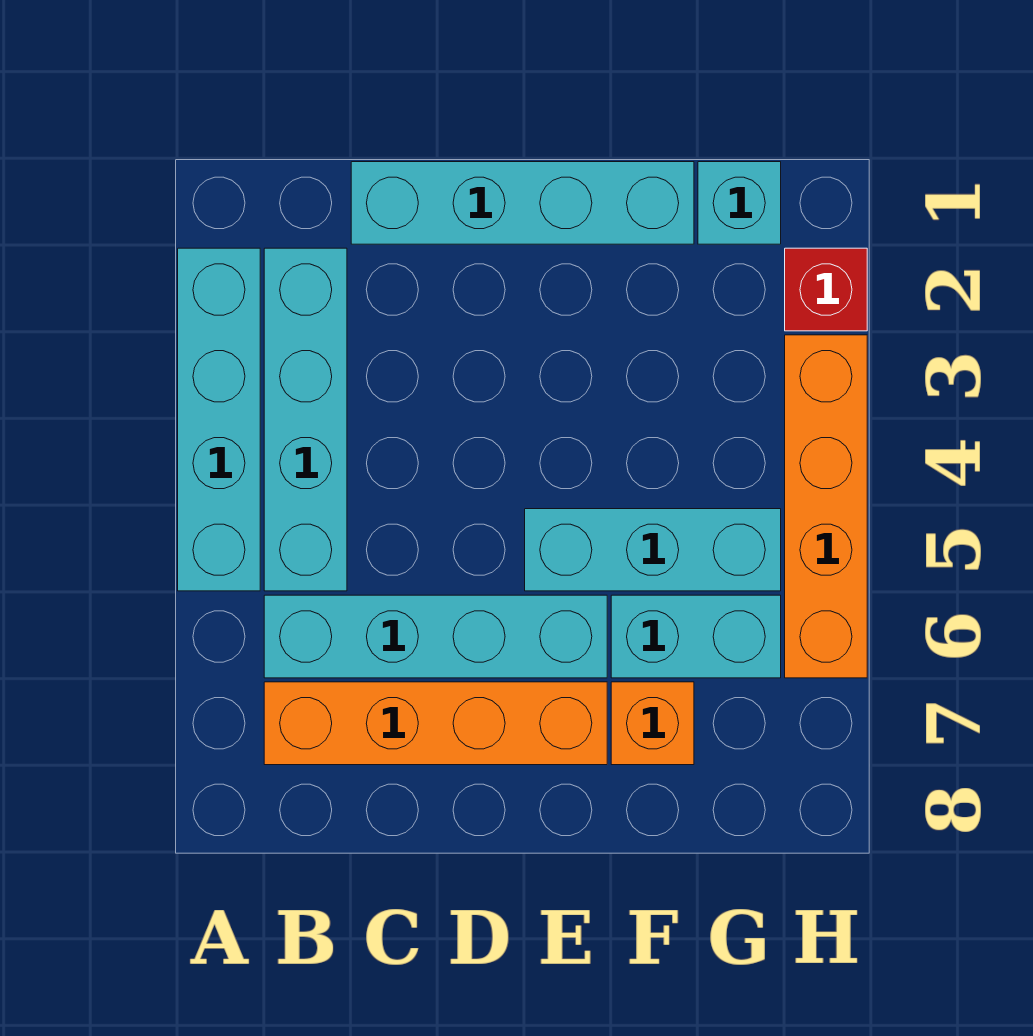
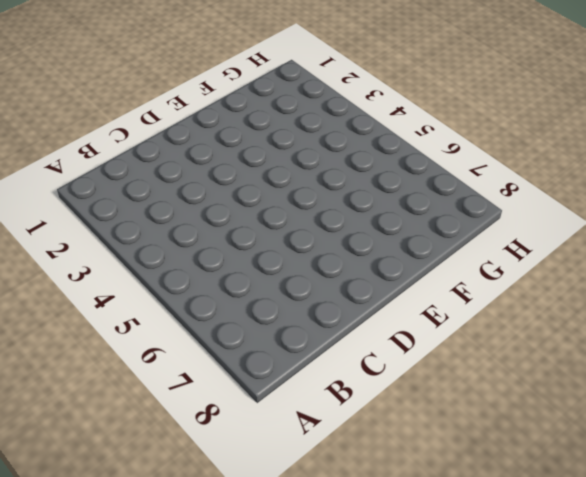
none -> cyan 1x4 brick [178,248,260,591]
none -> cyan 1x4 brick [264,248,347,591]

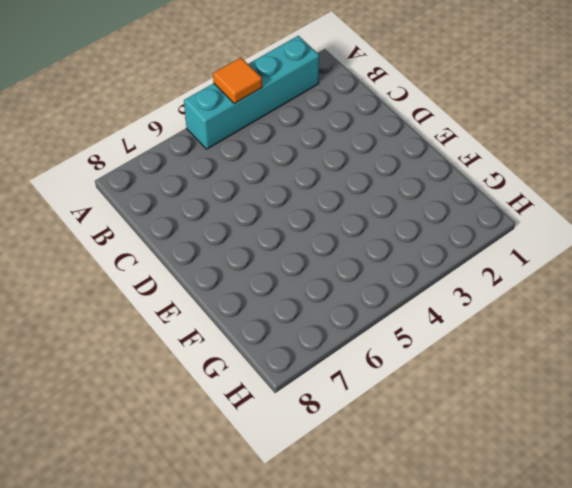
orange 1x1 tile [213,58,262,103] -> none
none -> cyan 1x4 brick [264,248,347,591]
none -> cyan 1x4 brick [264,595,607,678]

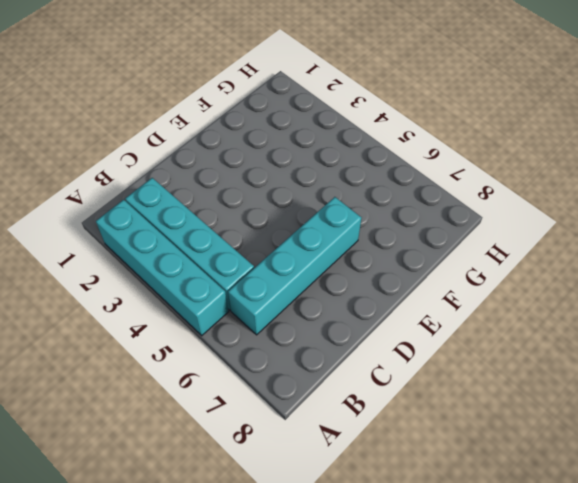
none -> orange 1x4 brick [264,682,607,765]
none -> cyan 1x4 brick [351,162,694,244]

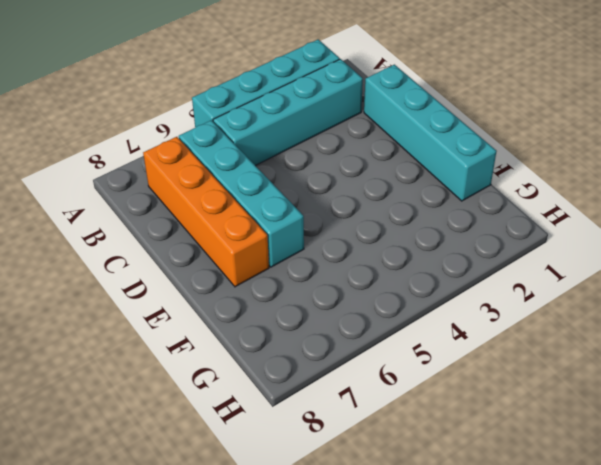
none -> cyan 1x3 brick [525,509,781,591]
none -> cyan 1x2 brick [611,595,781,678]

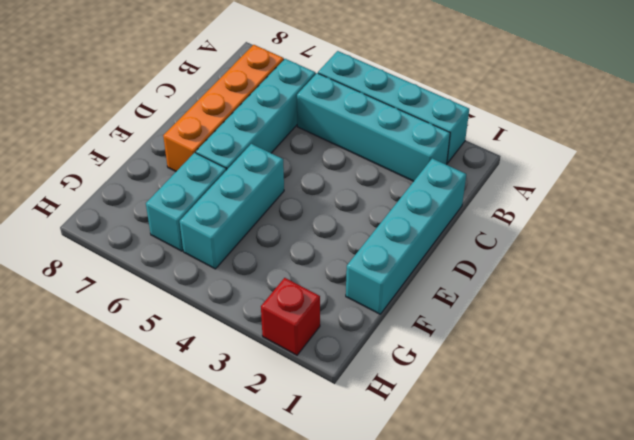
none -> orange 1x1 brick [611,682,694,765]
none -> cyan 1x1 brick [698,162,781,244]

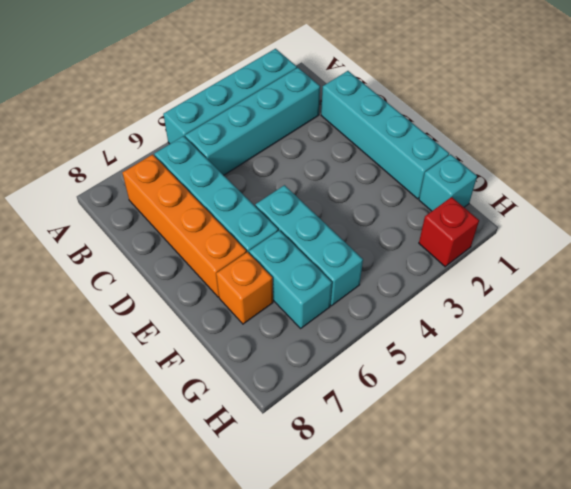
none -> orange 1x4 brick [785,335,867,678]

